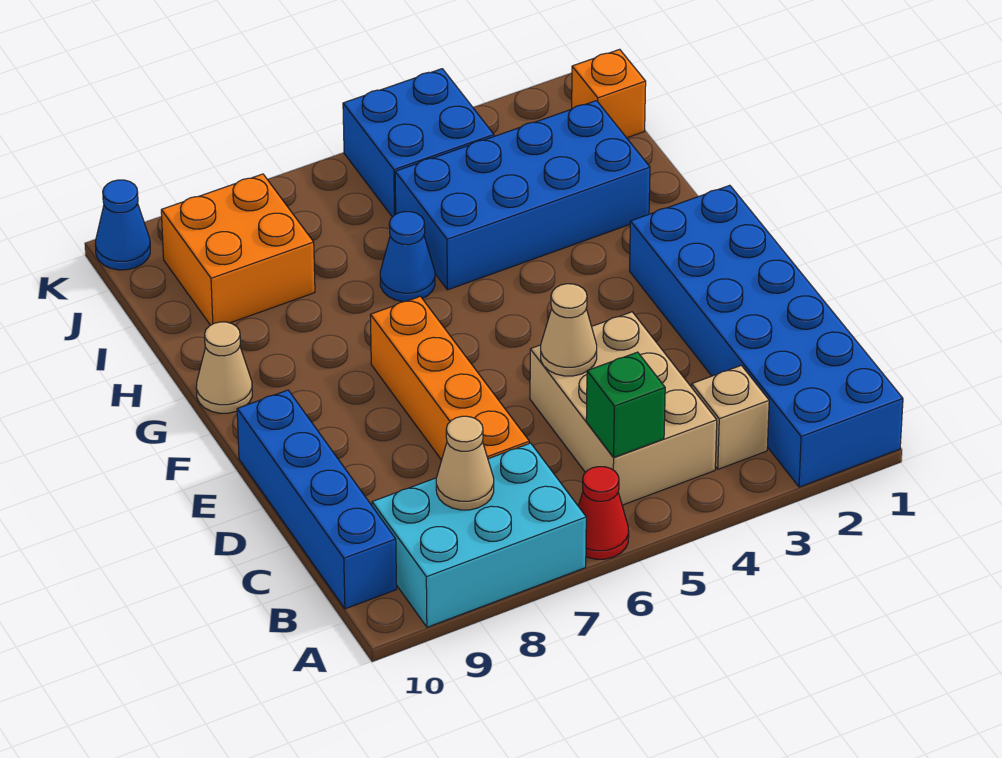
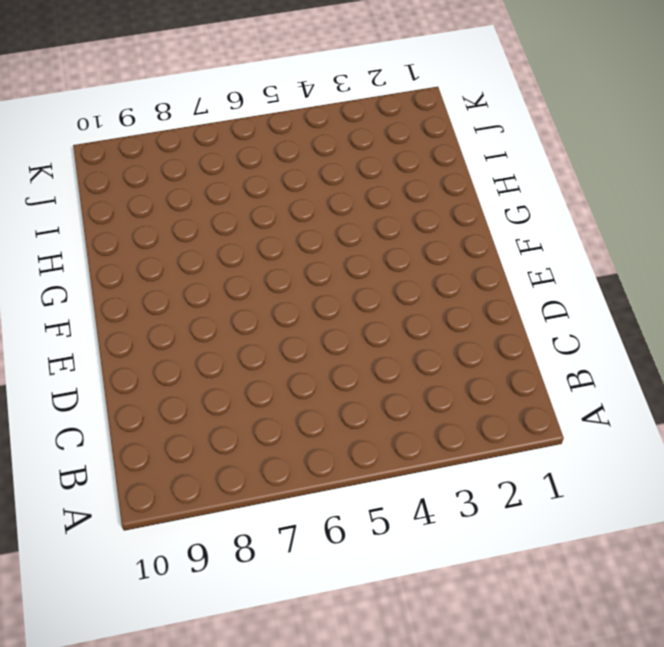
none -> blue 2x6 brick [630,185,903,487]
none -> red 1x1 cone [578,467,629,559]
none -> cyan 2x3 brick [372,443,586,627]

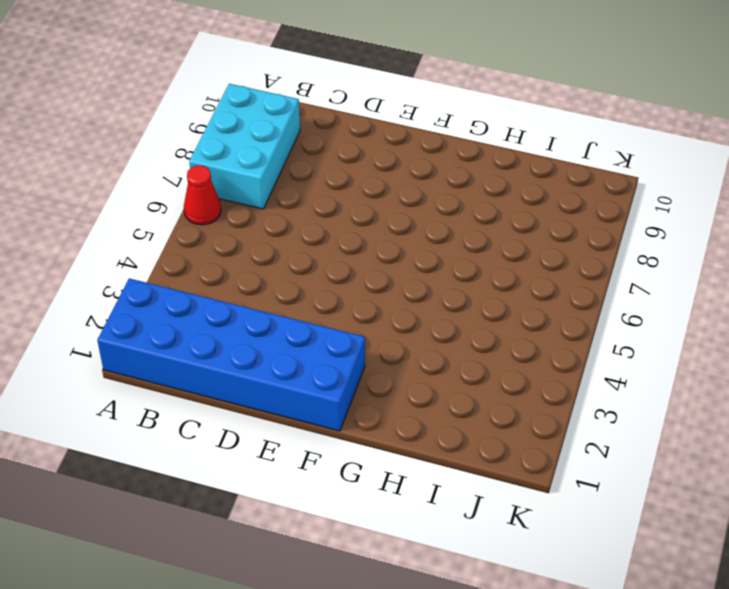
none -> tan 1x1 brick [692,365,769,469]
none -> tan 2x3 brick [530,312,717,505]
none -> blue 1x4 brick [237,390,397,609]

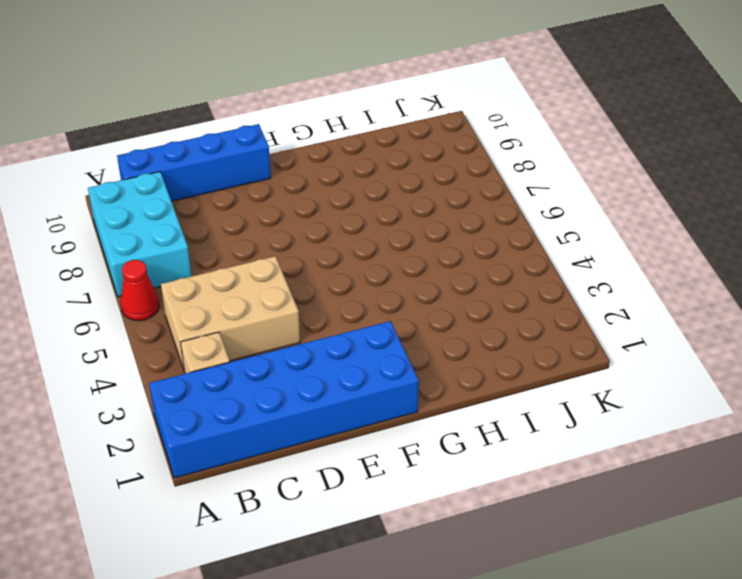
none -> orange 1x4 brick [370,296,529,460]
none -> tan 1x1 cone [196,322,252,413]
none -> blue 2x4 brick [395,101,650,290]

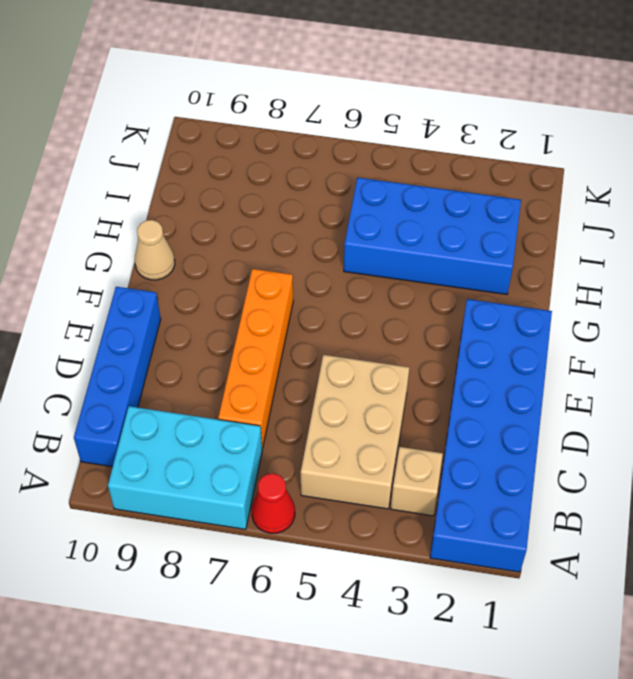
none -> blue 1x1 cone [380,212,435,302]
none -> orange 2x2 brick [161,174,315,325]
none -> orange 1x1 brick [572,49,646,138]

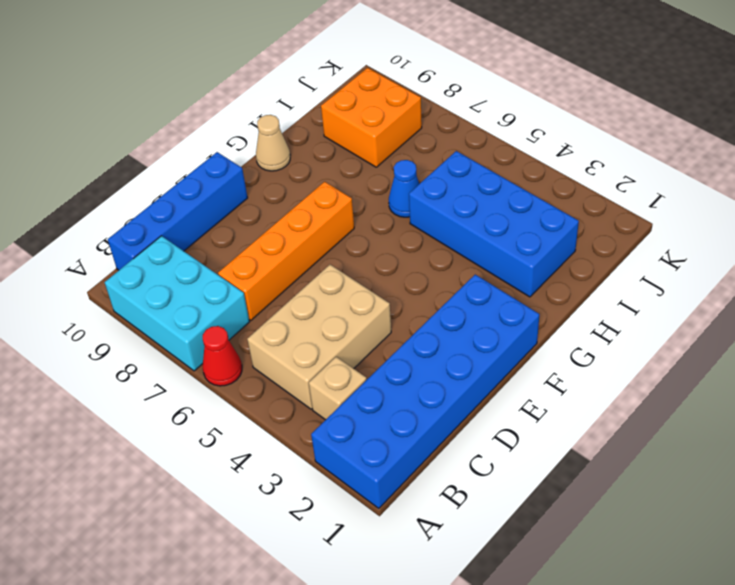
none -> orange 1x1 brick [572,49,646,138]
none -> blue 2x2 brick [343,69,494,217]
none -> blue 1x1 cone [95,180,150,270]

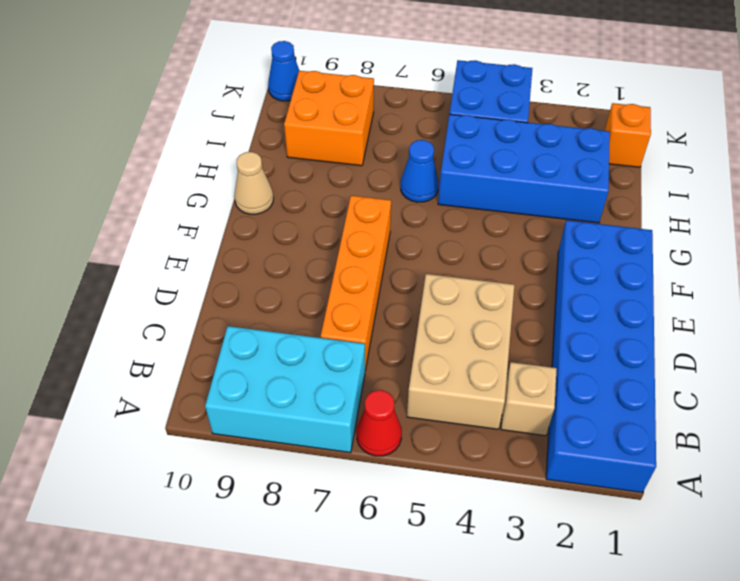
none -> blue 1x4 brick [237,390,397,609]
none -> green 1x1 brick [586,352,665,457]
none -> tan 1x1 cone [436,416,494,510]

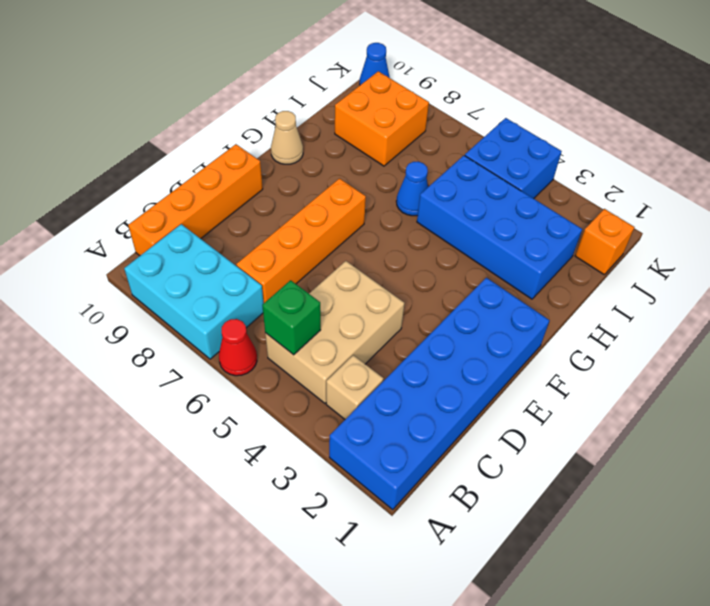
orange 1x4 brick [128,144,263,256] -> blue 1x4 brick [237,390,397,609]
none -> tan 1x1 cone [436,416,494,510]
none -> tan 1x1 cone [541,284,597,376]

